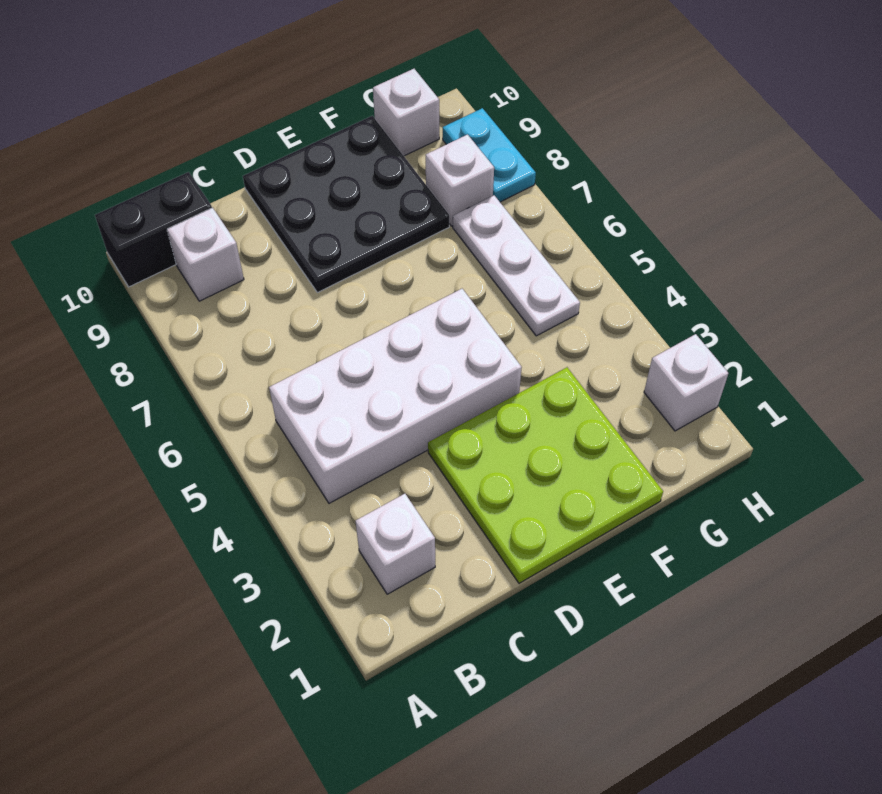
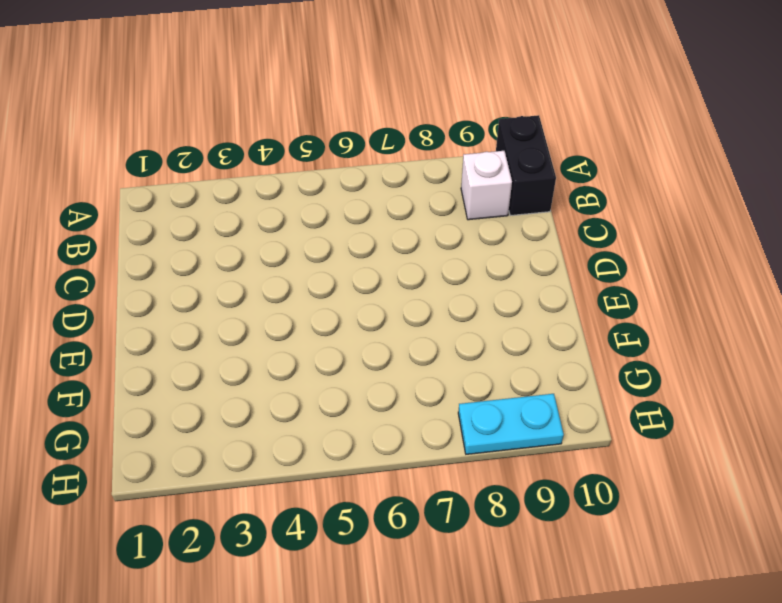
none -> white 1x1 brick [356,494,435,594]
none -> white 2x4 brick [269,289,522,503]

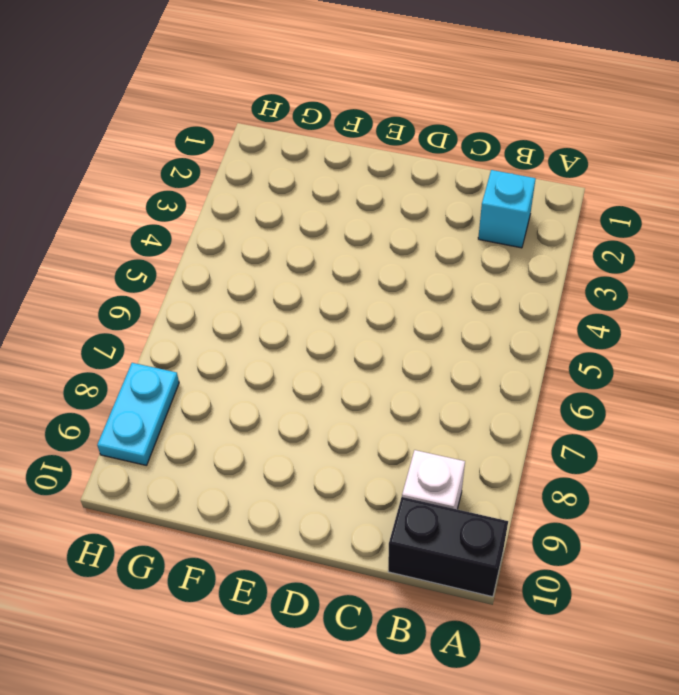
cyan 1x1 brick [478,170,536,248] -> white 1x1 brick [356,494,435,594]
none -> white 2x4 brick [269,289,522,503]
none -> lime 3x3 plate [428,367,663,583]

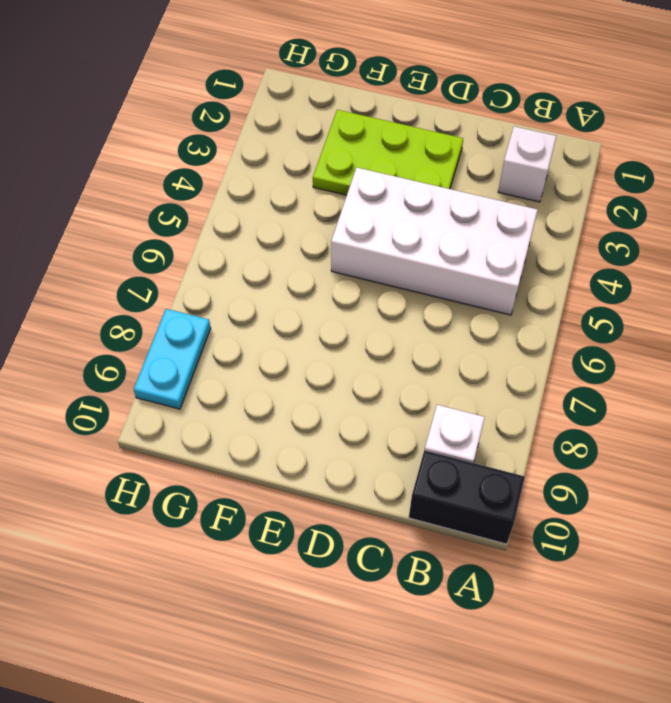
lime 2x3 plate [313,110,463,195] -> lime 3x3 plate [428,367,663,583]
none -> black 3x3 plate [243,116,449,293]
none -> white 1x3 plate [453,195,580,336]

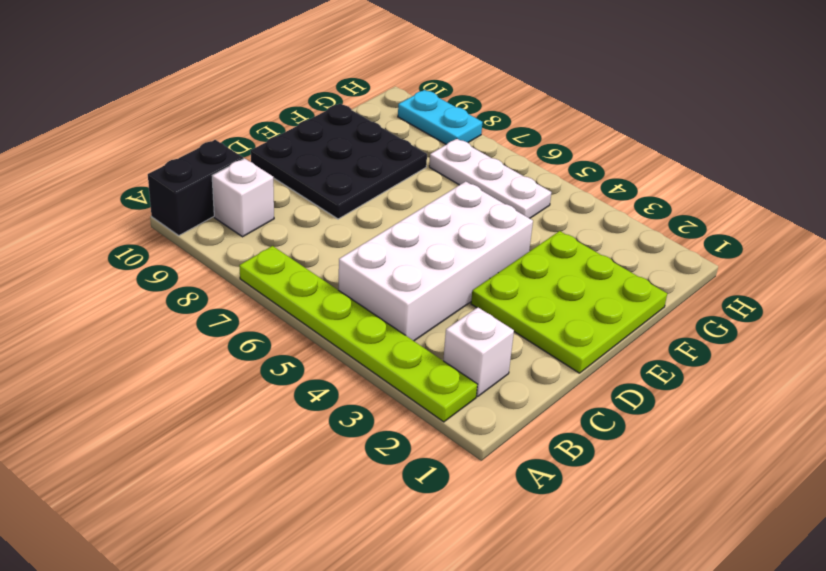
lime 1x6 plate [239,246,478,422] -> none
none -> white 1x1 brick [426,135,494,226]
none -> white 1x1 brick [373,69,439,156]

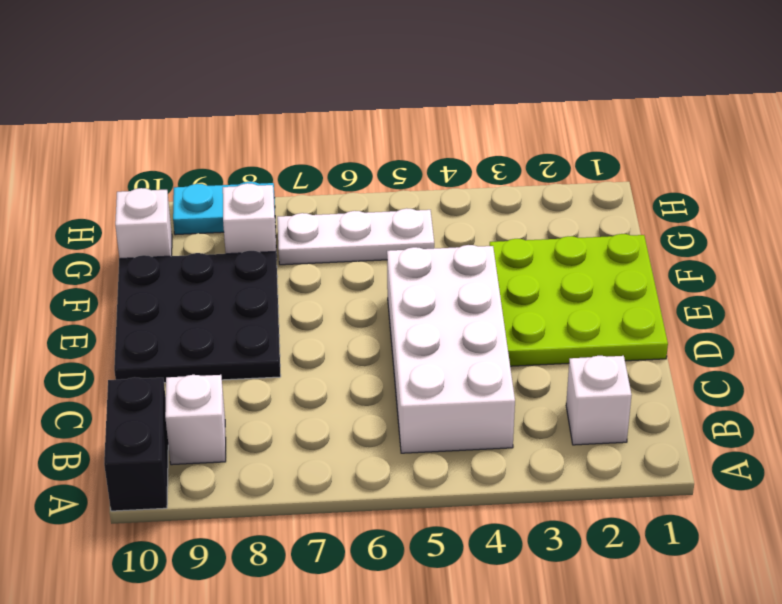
none -> white 1x1 brick [644,334,728,431]

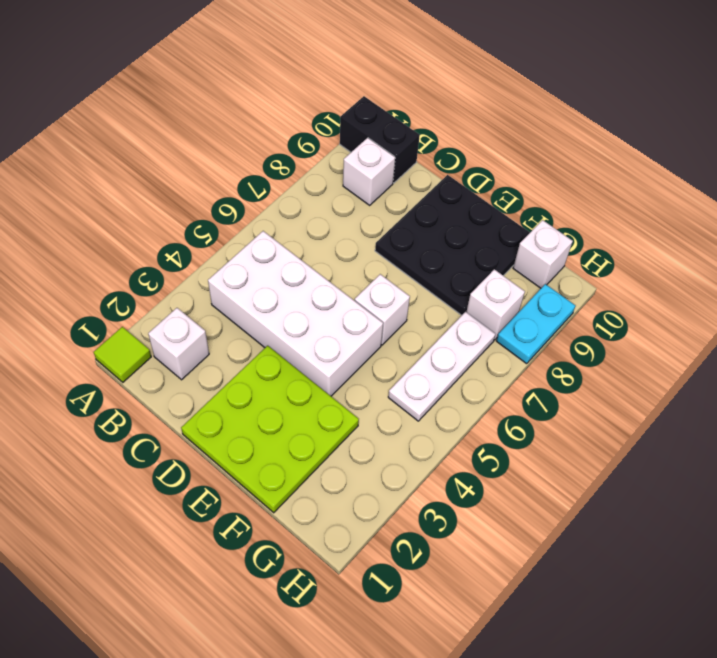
lime 1x1 tile [94,327,151,382] -> none
white 1x1 brick [355,274,410,345] -> white 1x1 brick moved to [644,334,728,431]

